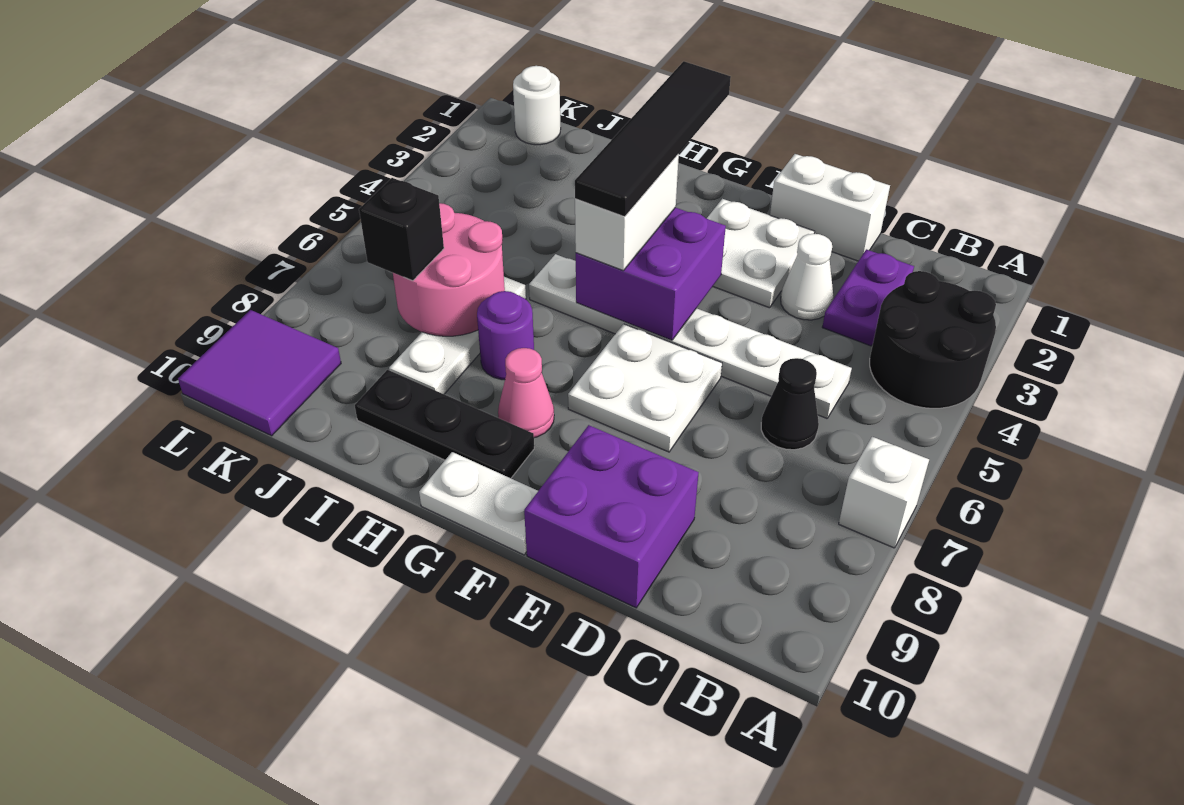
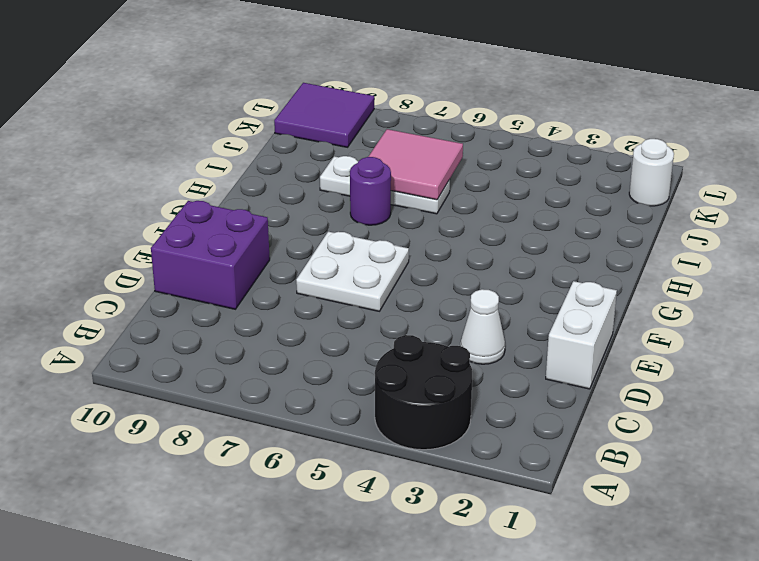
pink 2x2 tile [368,129,463,200] -> pink 2x2 round brick [393,203,505,336]
none -> white 1x1 brick [839,437,929,548]
none -> purple 1x2 plate [822,249,914,346]
none -> white 1x6 plate [529,254,852,418]

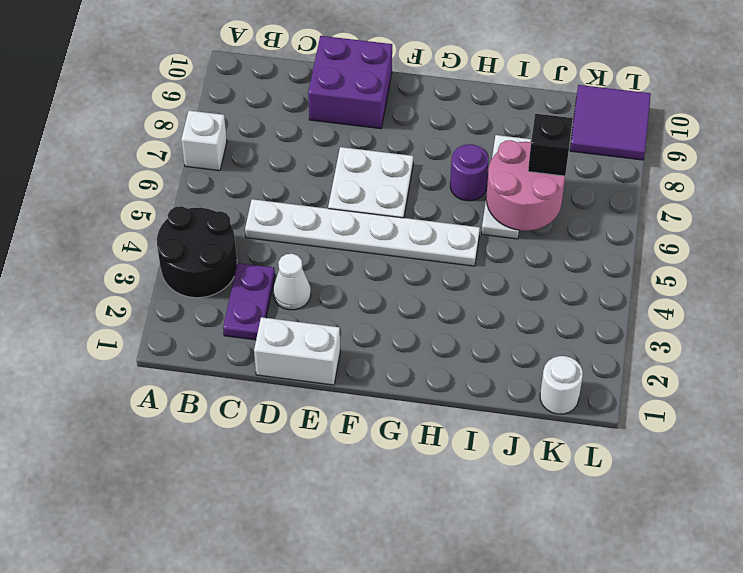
none -> black 1x1 cone [761,358,819,450]
none -> white 2x2 plate [707,199,815,308]
none -> white 1x2 plate [419,452,538,555]

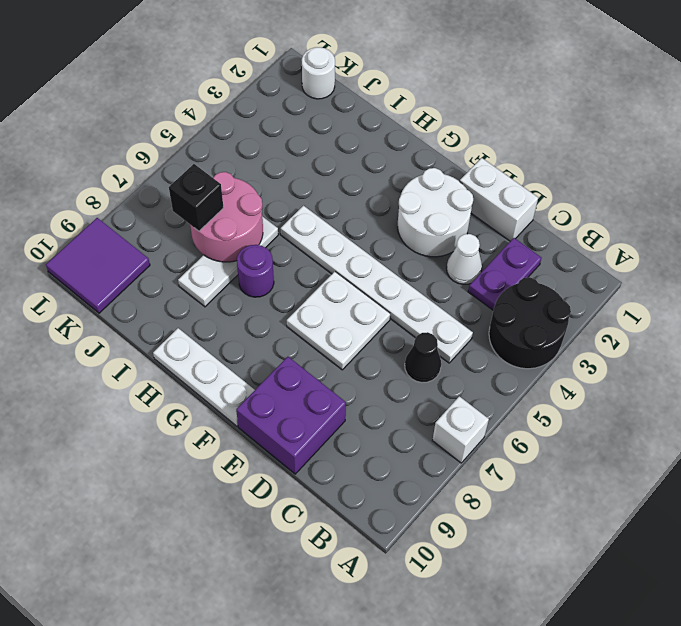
white 2x2 round brick [398,168,473,257] -> white 2x2 plate [707,199,815,308]
white 1x3 plate [153,328,255,426] -> white 1x2 plate [419,452,538,555]
none -> pink 1x1 cone [498,348,554,438]
none -> black 1x3 plate [355,370,534,478]
none -> purple 2x2 brick [576,208,726,340]

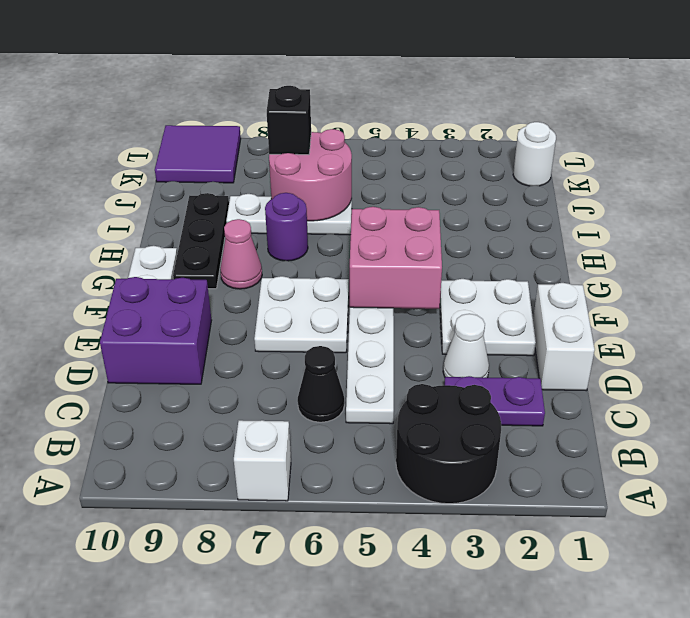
pink 2x2 brick [350,207,442,309] -> purple 2x2 brick [576,208,726,340]
none -> white 1x2 brick [575,154,679,271]
none -> black 1x4 tile [575,61,731,217]

